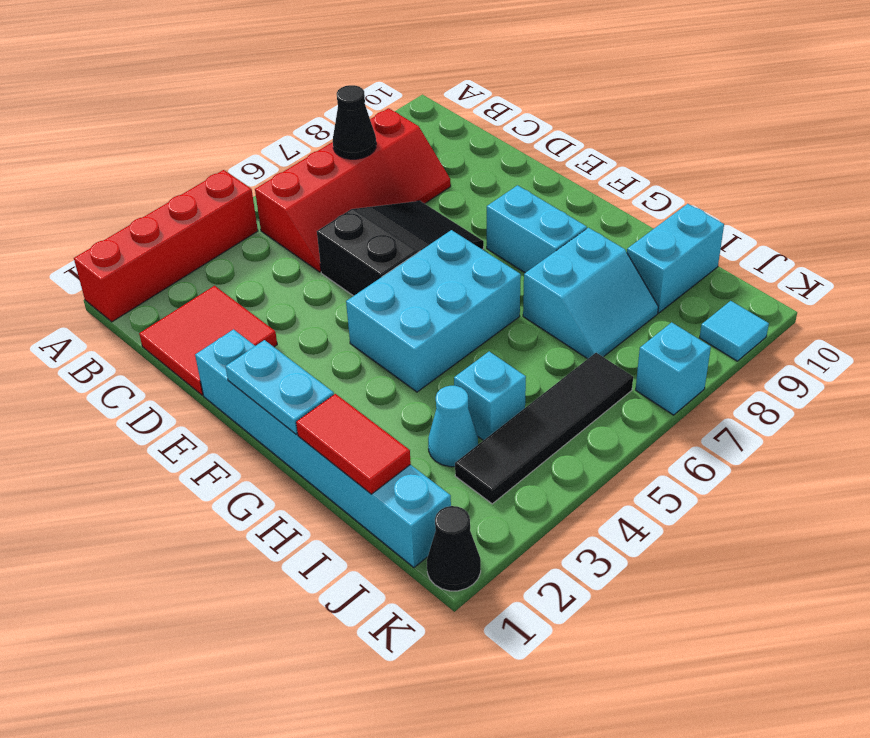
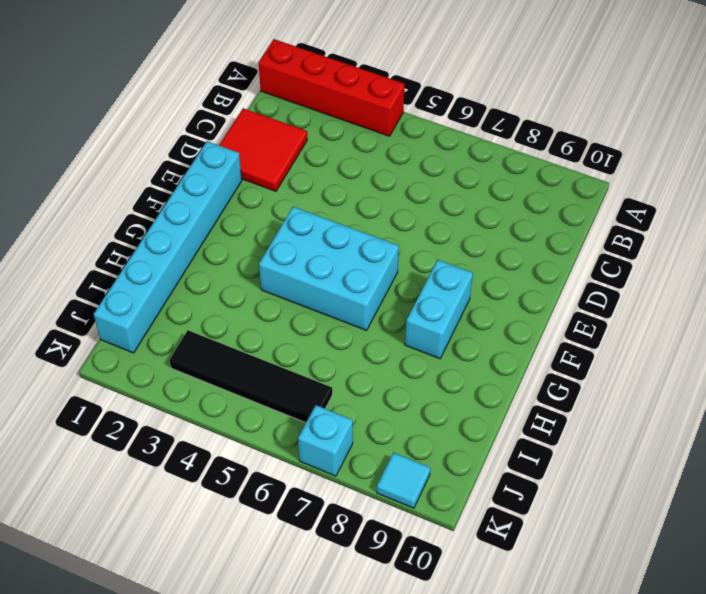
none -> red 2x4 slope [255,108,451,272]
none -> black 2x3 slope [317,201,484,296]
none -> cyan 2x2 slope [523,228,658,359]

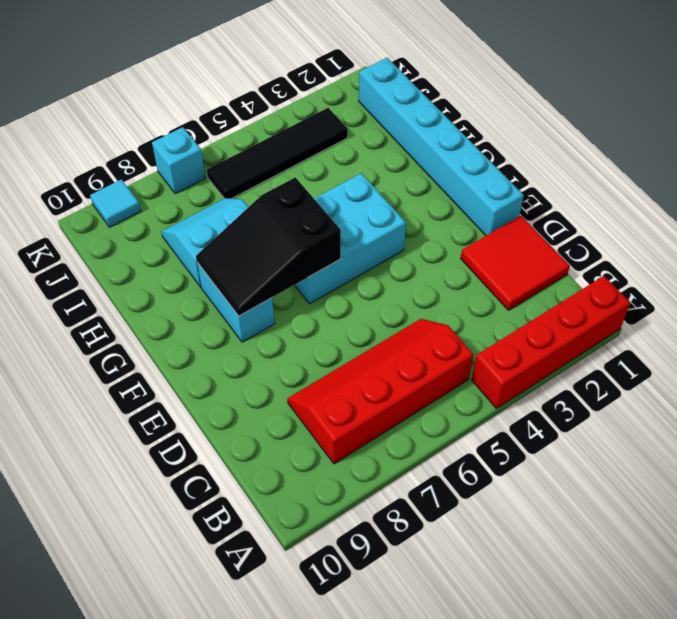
black 2x3 slope [196,177,341,316] -> black 2x3 slope moved to [317,201,484,296]
none -> cyan 1x1 cone [428,386,478,467]
none -> cyan 1x1 brick [454,351,526,440]
none -> cyan 1x2 brick [627,204,724,313]

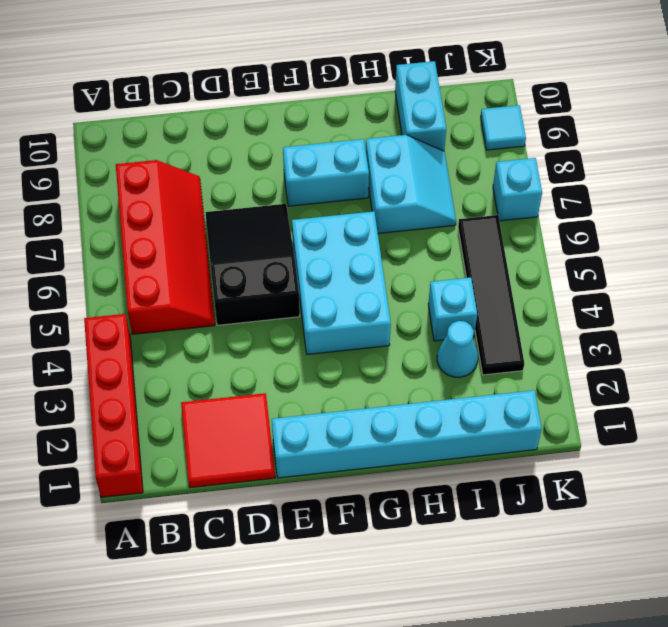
none -> black 1x1 cone [427,506,481,591]
none -> black 1x1 cone [333,85,376,159]
none -> cyan 1x2 plate [225,340,334,434]

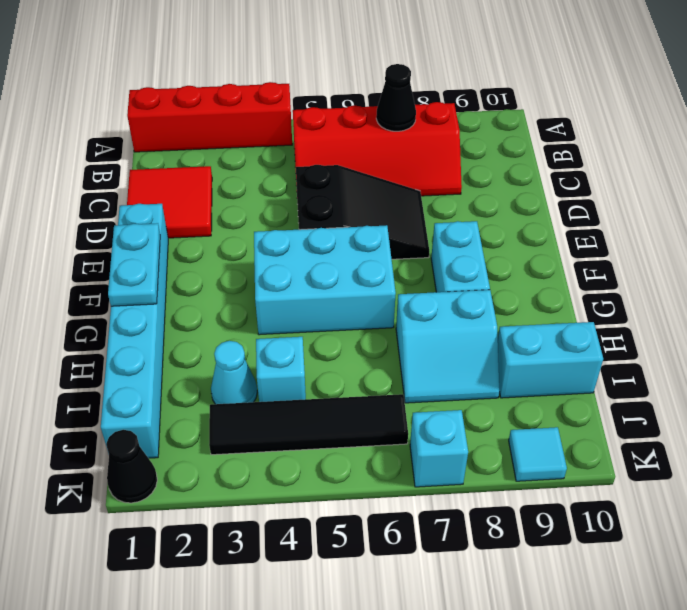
none -> red 1x2 tile [296,394,411,494]

